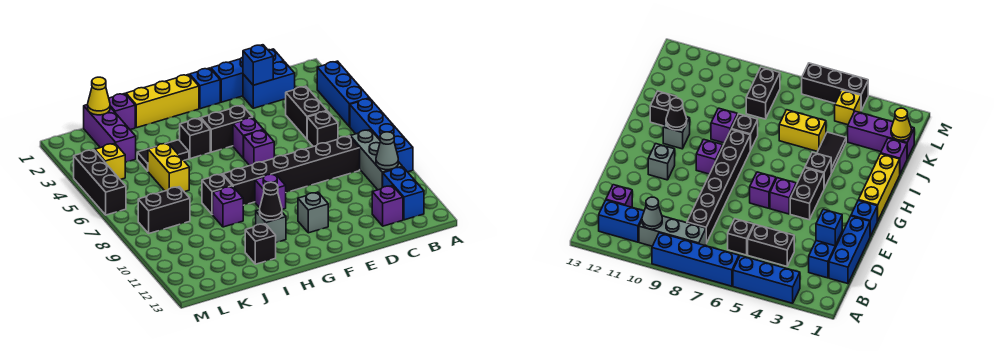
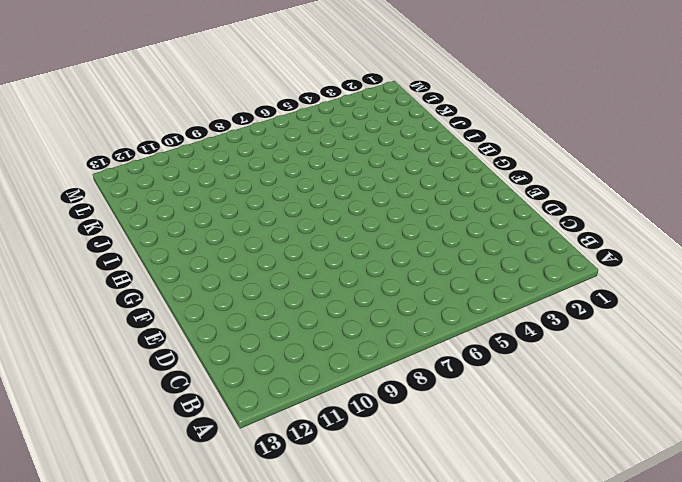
none -> blue 1x3 brick [317,61,370,127]
none -> blue 1x4 brick [350,99,413,172]
none -> grey 1x3 brick [350,130,402,190]
none -> blue 1x2 brick [383,167,424,220]

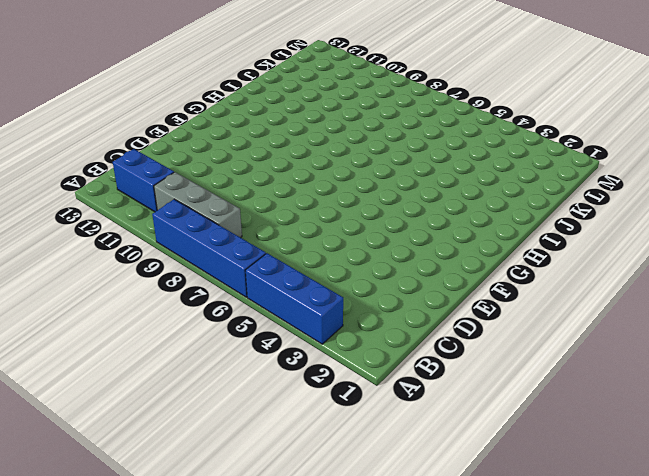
none -> blue 1x3 brick [211,49,284,102]
none -> blue 1x2 brick [243,62,295,108]
none -> black 1x2 brick [286,86,327,139]
none -> black 1x1 brick [307,111,338,147]

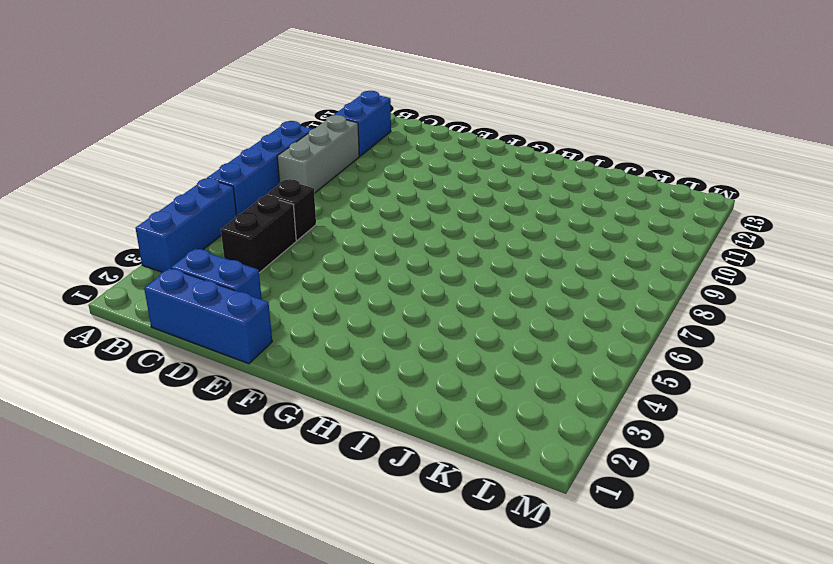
none -> black 1x6 brick [223,136,360,205]
none -> purple 1x1 brick [372,186,403,226]
none -> blue 1x1 brick [190,68,220,109]
none -> black 1x2 brick [201,105,253,152]

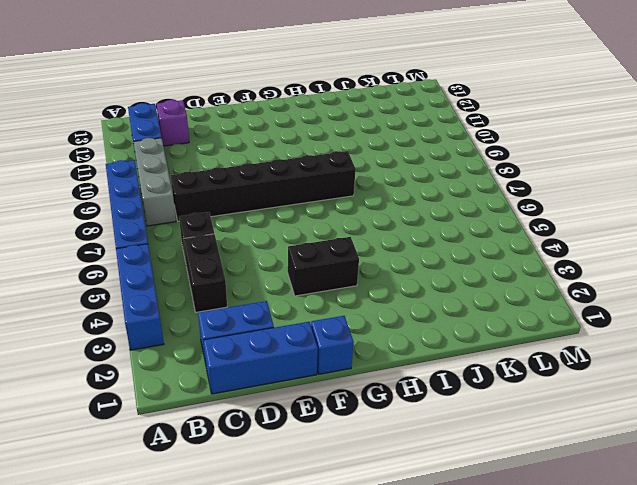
none -> purple 1x1 brick [233,118,263,158]
none -> purple 1x1 brick [244,130,274,166]
none -> grey 1x1 brick [298,192,328,233]
none -> yellow 1x3 brick [126,74,199,128]

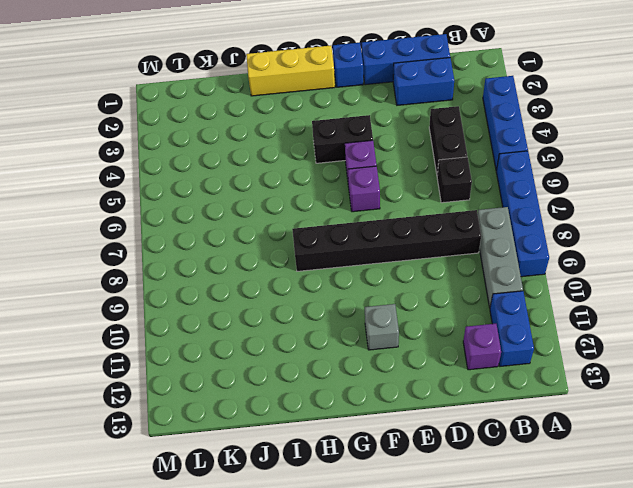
none -> purple 1x1 brick [255,174,286,209]
none -> black 1x1 brick [179,118,210,159]
none -> grey 1x1 brick [256,210,286,242]
none -> black 1x2 tile [137,140,189,171]

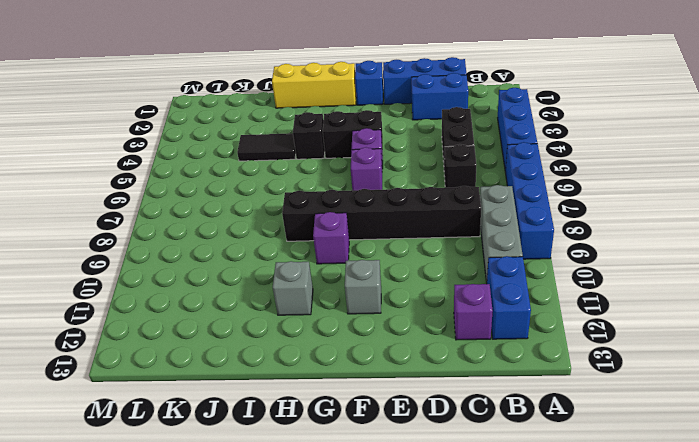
none -> black 1x1 brick [202,174,232,215]
none -> purple 1x1 brick [213,186,243,227]
none -> black 1x1 brick [245,224,276,264]
none -> purple 1x1 brick [109,94,135,130]

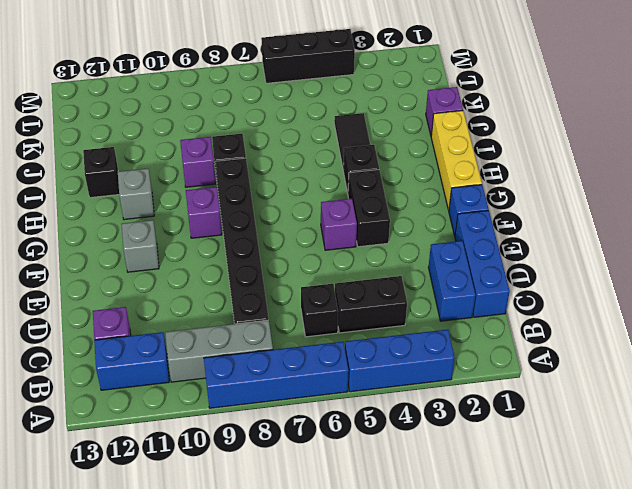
none -> purple 1x1 brick [244,130,274,166]
none -> yellow 1x2 brick [148,143,189,192]
none -> purple 1x3 brick [84,105,136,162]
none -> black 1x2 brick [138,187,190,233]

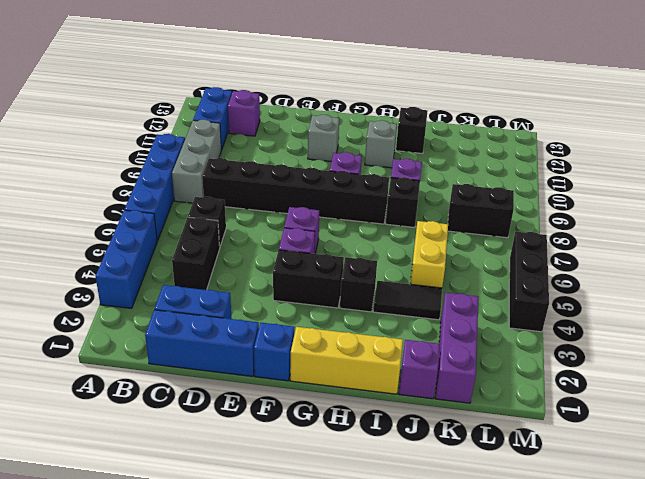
none -> yellow 1x1 brick [95,143,125,180]
none -> grey 1x1 cone [376,132,398,170]
none -> blue 1x1 brick [243,45,273,85]
none -> black 1x1 cone [260,182,282,220]

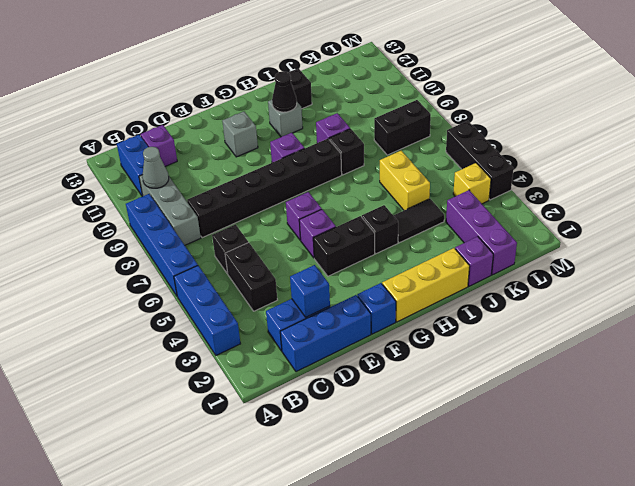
none -> yellow 1x1 cone [88,77,110,115]

